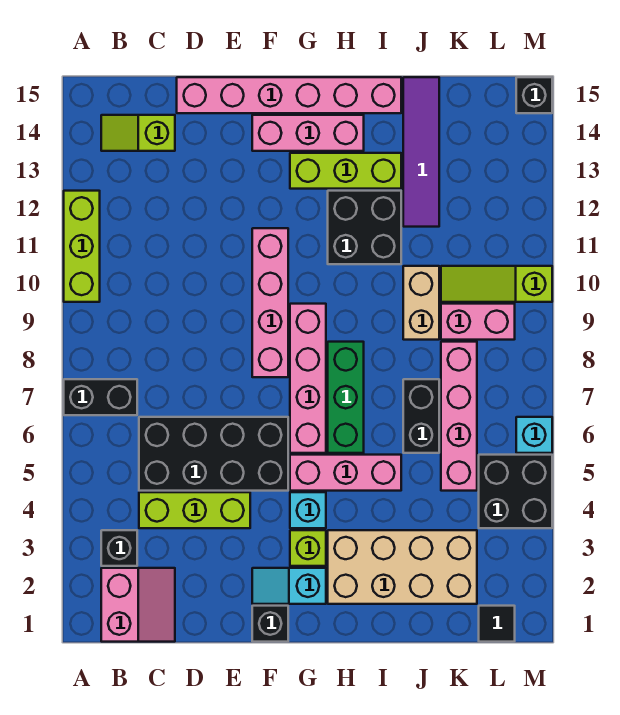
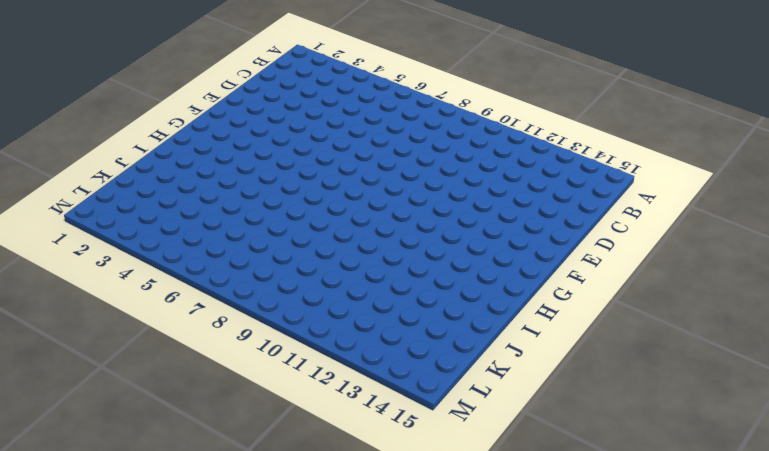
none -> black 1x2 brick [64,379,137,415]
none -> lime 1x3 brick [64,191,100,302]
none -> pink 2x2 slope [101,568,175,642]
none -> black 1x1 brick [101,530,137,566]

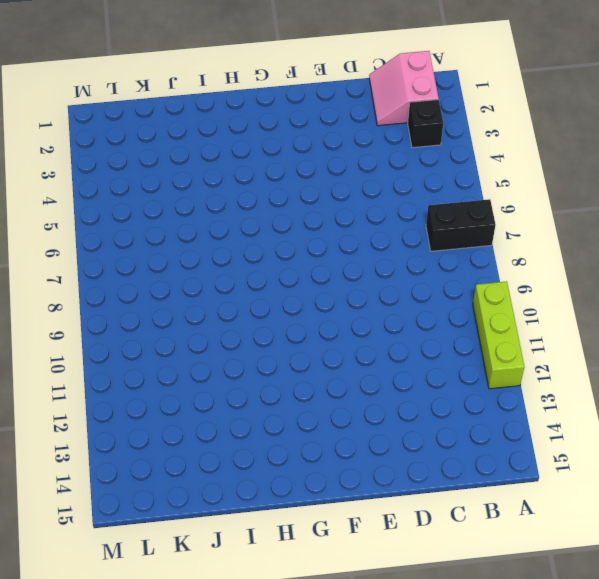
none -> lime 1x2 slope [101,115,175,151]
none -> lime 1x3 brick [139,492,250,528]
none -> black 2x4 brick [139,417,288,491]
none -> pink 1x6 brick [177,77,401,113]

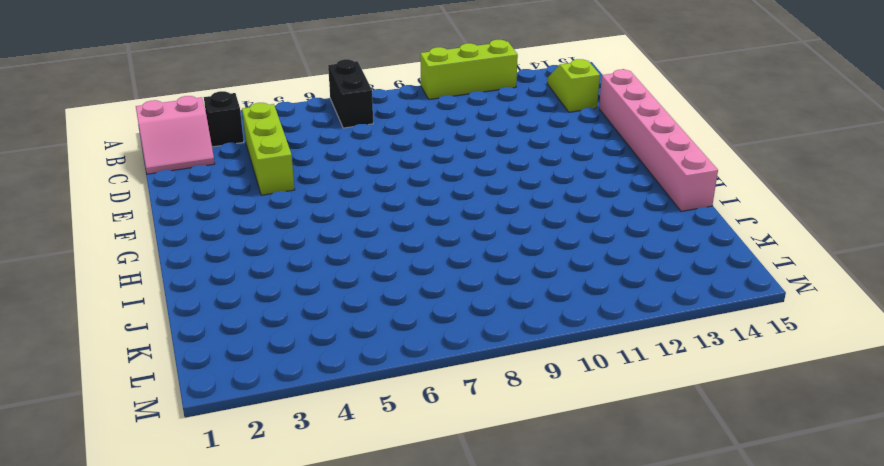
none -> black 2x4 brick [139,417,288,491]
none -> black 1x1 brick [252,606,288,642]
none -> cyan 1x2 slope [252,568,326,604]
none -> pink 1x4 brick [252,228,288,377]

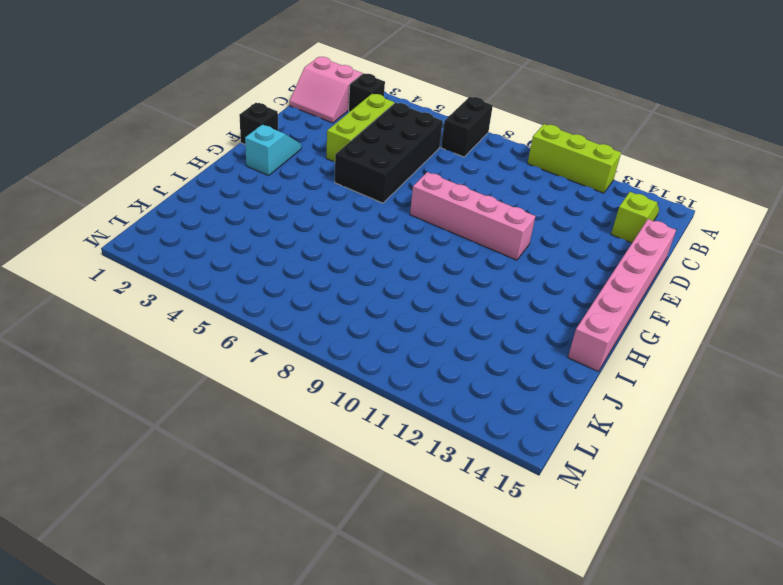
none -> pink 1x3 brick [252,115,364,151]
none -> lime 1x1 brick [290,530,326,566]
none -> cyan 1x1 brick [290,492,326,528]
none -> pink 1x3 brick [290,455,401,491]

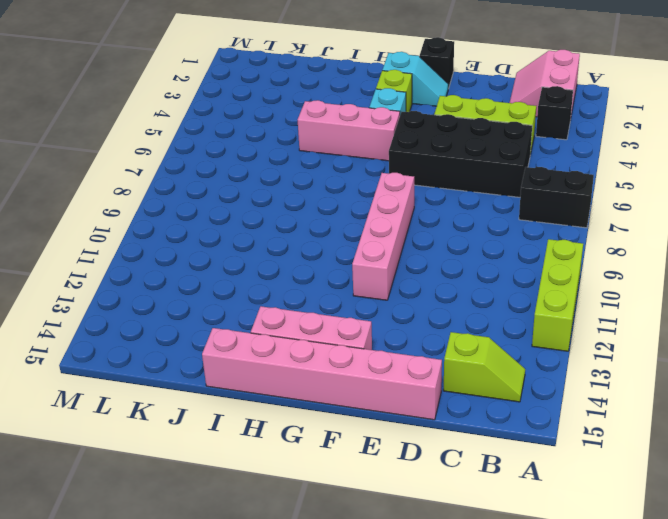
none -> pink 1x4 brick [290,304,326,453]
none -> lime 1x3 brick [290,153,401,189]
none -> tan 2x4 brick [328,530,477,604]
none -> green 1x3 brick [328,342,364,453]

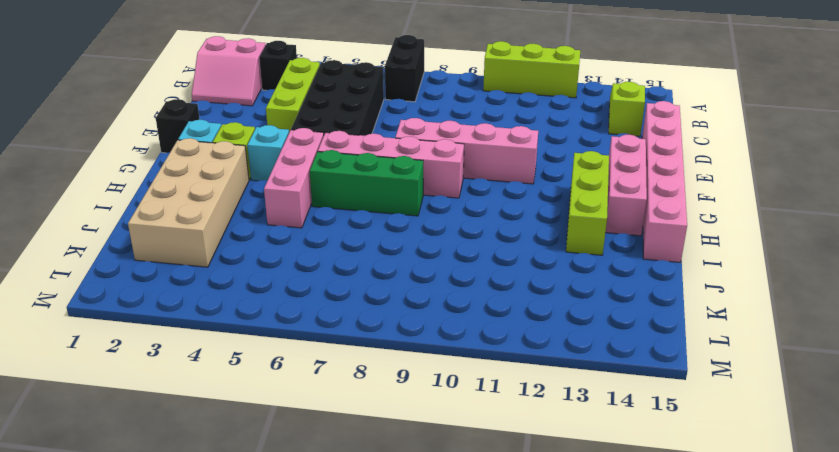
none -> black 2x2 brick [328,191,401,264]
none -> black 1x2 brick [403,379,439,453]
none -> tan 1x2 brick [403,266,439,340]
none -> purple 1x4 tile [403,77,439,227]

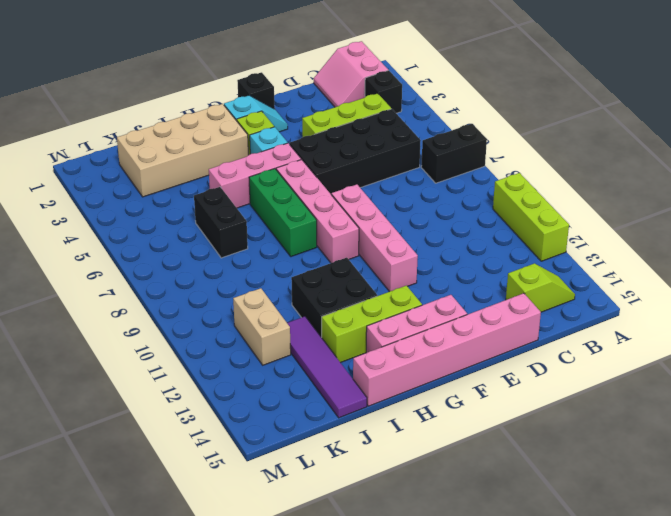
tan 1x2 brick [233,288,291,365] -> tan 1x2 brick moved to [403,266,439,340]
none -> pink 1x4 brick [441,342,477,491]
none -> pink 1x2 brick [441,304,515,340]
none -> lime 1x3 slope [441,266,552,302]
none -> black 1x1 tile [479,606,515,642]

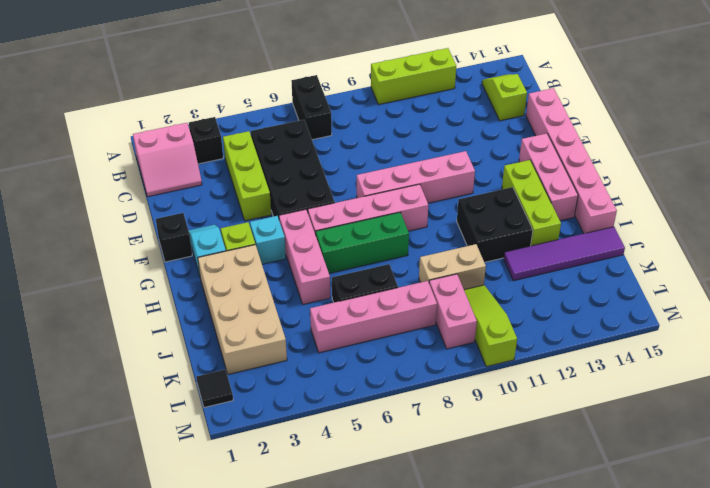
none -> black 2x2 brick [479,455,552,528]
none -> cyan 1x1 brick [516,417,552,453]
none -> black 1x1 brick [516,77,552,113]

